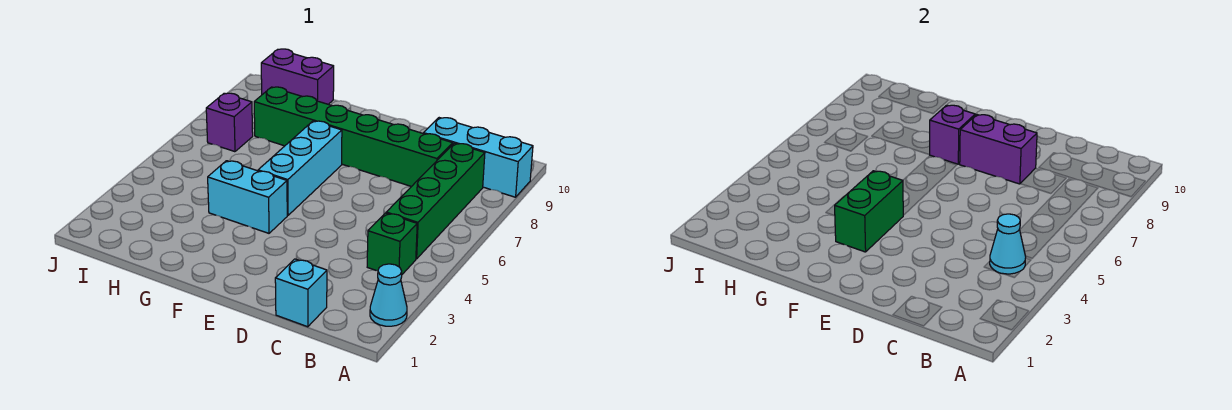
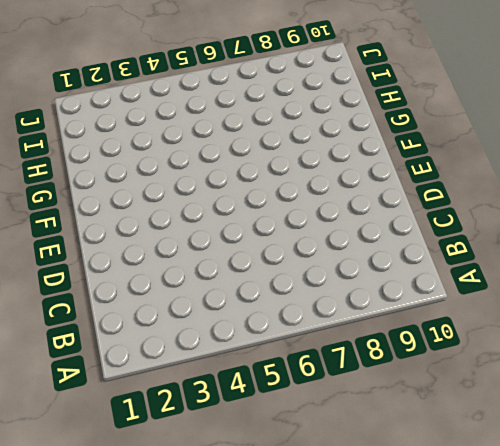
none -> cyan 1x1 cone [370,264,407,326]
none -> cyan 1x3 brick [423,118,533,197]
none -> green 1x1 brick [367,213,417,274]

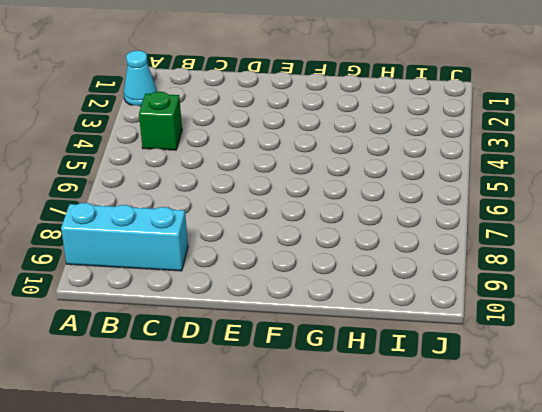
none -> green 1x4 brick [386,143,485,259]
none -> cyan 1x1 brick [275,259,327,327]
none -> green 1x6 brick [254,87,453,186]

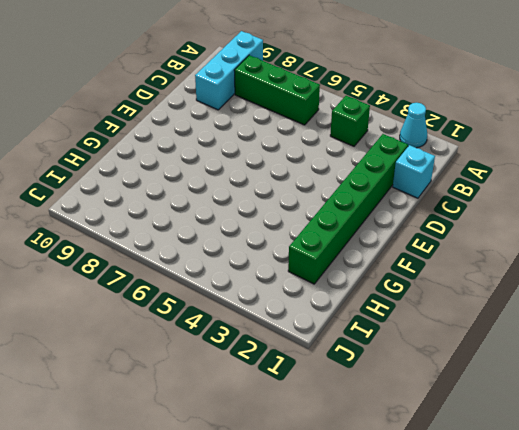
green 1x3 brick [234,55,320,125] -> green 1x4 brick [386,143,485,259]
green 1x6 brick [288,134,408,284] -> green 1x6 brick moved to [254,87,453,186]
none -> cyan 1x2 brick [208,161,287,233]
none -> cyan 1x3 brick [258,121,342,215]
none -> purple 1x2 brick [261,49,334,104]

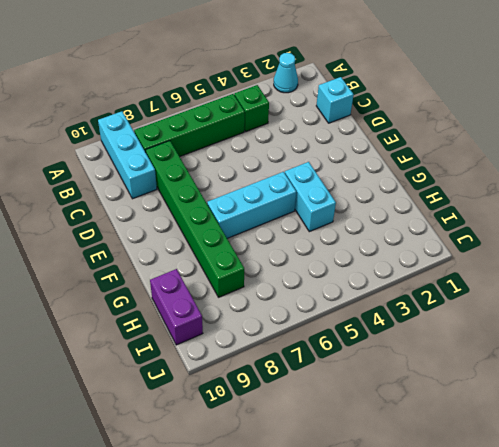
none -> purple 1x1 brick [206,93,253,152]
none -> cyan 1x1 cone [990,214,1026,274]
none -> purple 1x2 brick [960,115,1037,184]

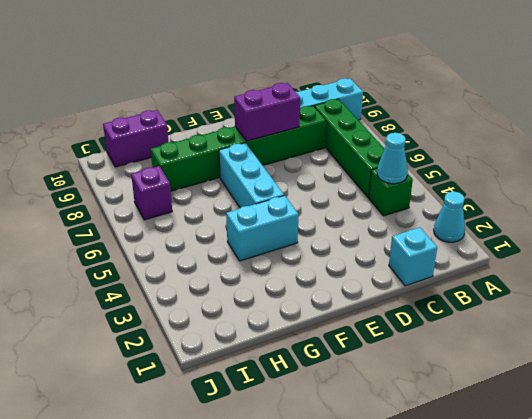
none -> green 1x2 brick [835,171,903,252]
none -> purple 1x1 brick [929,105,975,164]

